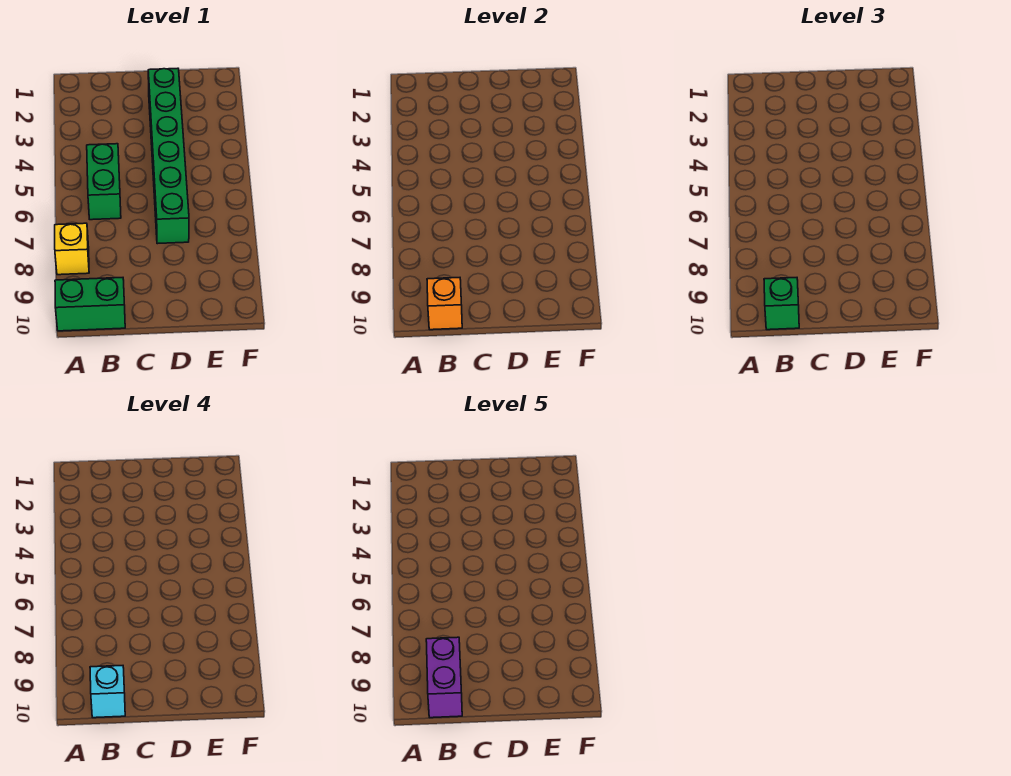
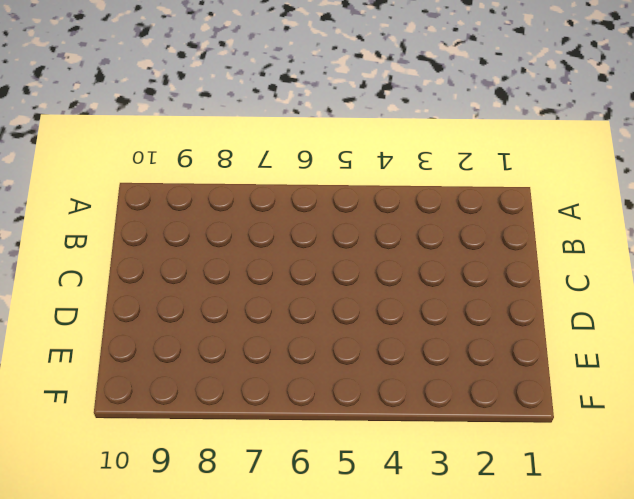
none -> yellow 1x1 brick [55,223,89,275]
none -> green 1x2 brick [55,278,125,331]

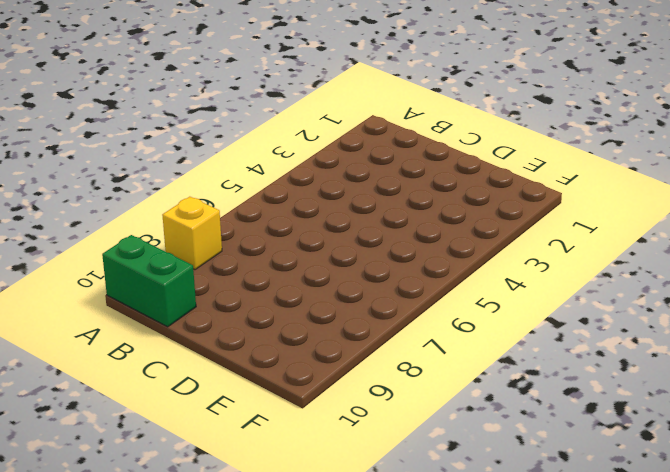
none -> green 1x2 brick [87,144,121,220]
none -> green 1x6 brick [148,68,189,244]

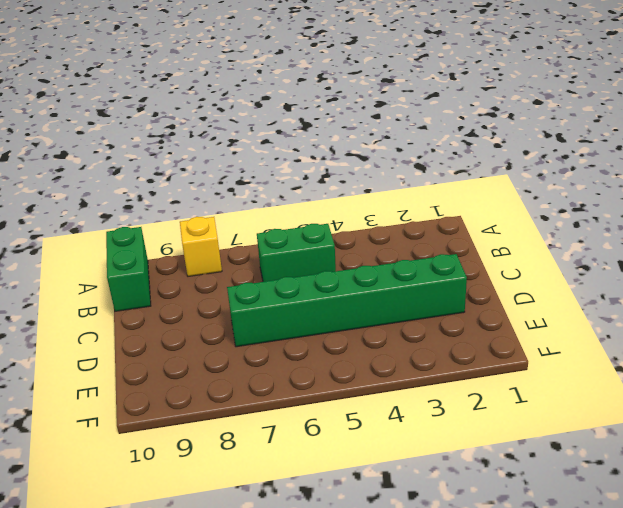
none -> orange 1x1 brick [427,278,462,330]
none -> green 1x1 brick [764,278,799,330]

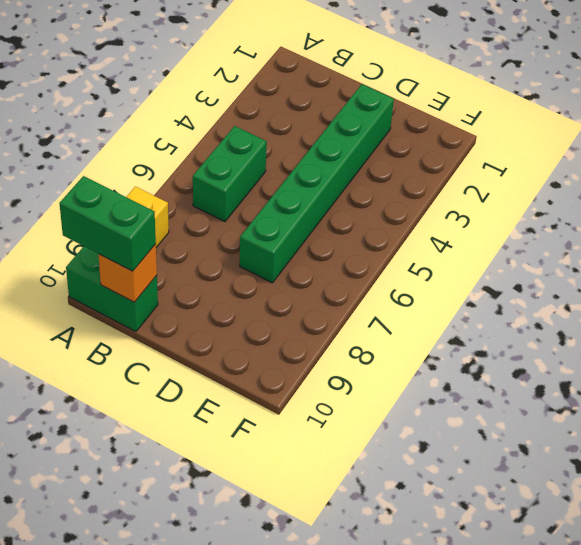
green 1x2 brick [59,176,156,271] -> green 1x1 brick [764,278,799,330]
none -> cyan 1x1 brick [90,666,125,718]
none -> purple 1x2 brick [426,637,462,718]

